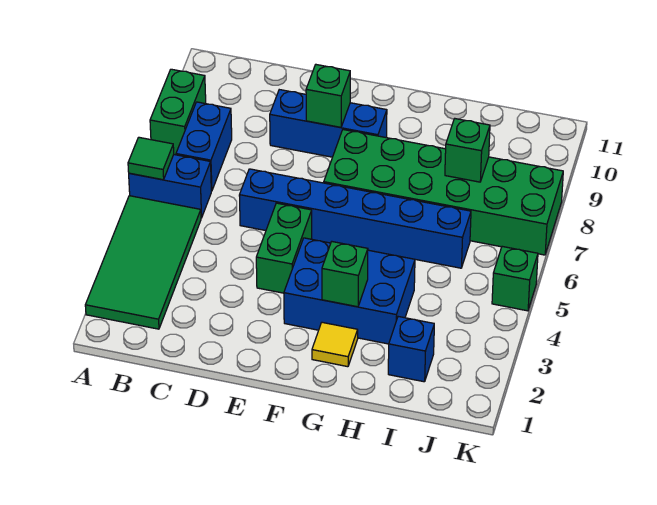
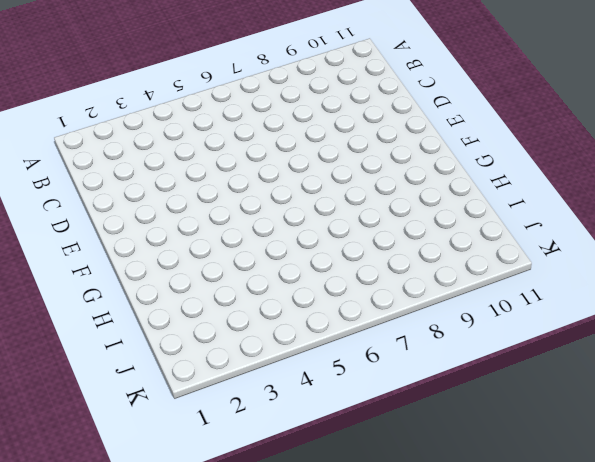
none -> green 2x4 tile [85,196,201,329]
none -> blue 1x2 brick [129,155,211,218]
none -> green 1x2 brick [150,69,206,155]

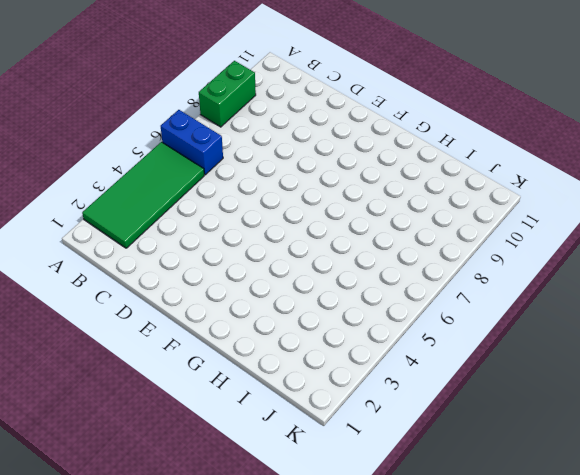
none -> blue 1x2 brick [176,102,232,191]
none -> blue 1x6 brick [239,169,471,268]
none -> blue 1x3 brick [270,90,387,157]

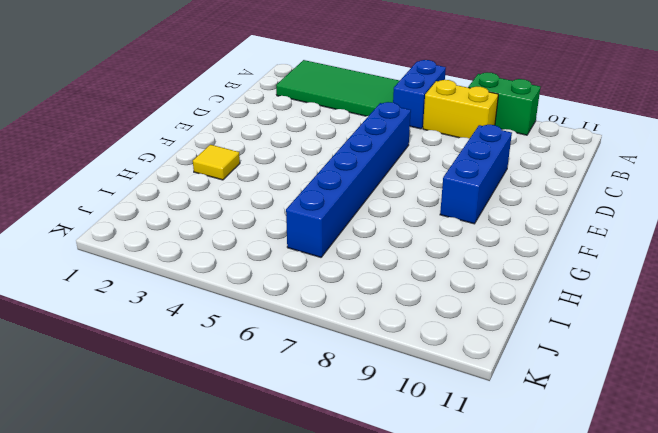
yellow 1x2 brick [423,80,498,139] -> blue 1x2 brick [176,102,232,191]
none -> green 1x2 brick [256,203,312,293]
none -> blue 2x3 brick [284,238,415,344]
none -> green 2x6 brick [324,130,563,255]

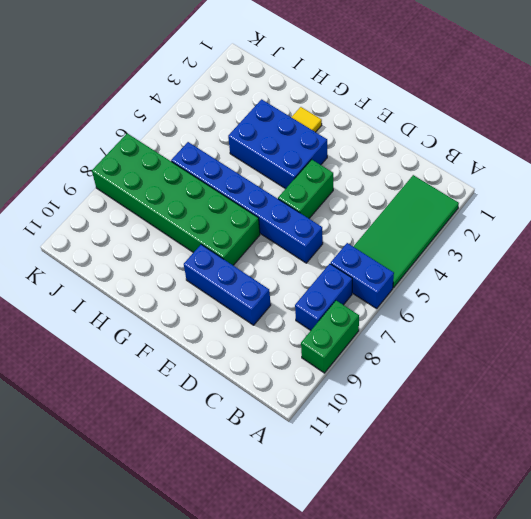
none -> blue 1x1 brick [388,317,434,382]
none -> green 1x1 brick [492,246,538,311]
none -> green 1x1 tile [128,137,174,180]

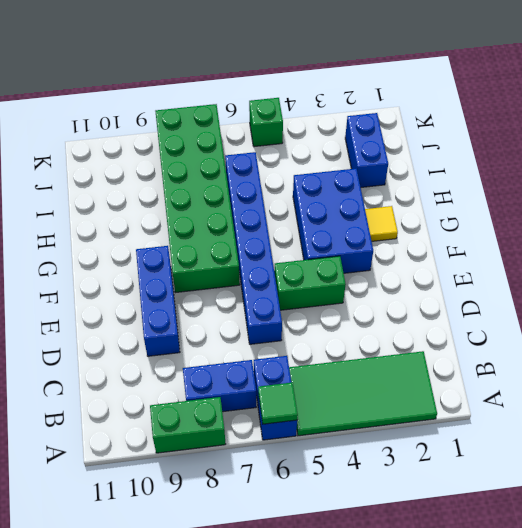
blue 1x2 brick [345,113,388,187] -> blue 1x1 brick [388,317,434,382]
none -> green 1x1 brick [306,65,350,127]
none -> green 1x1 brick [322,242,368,307]
none -> green 1x1 brick [445,119,490,182]

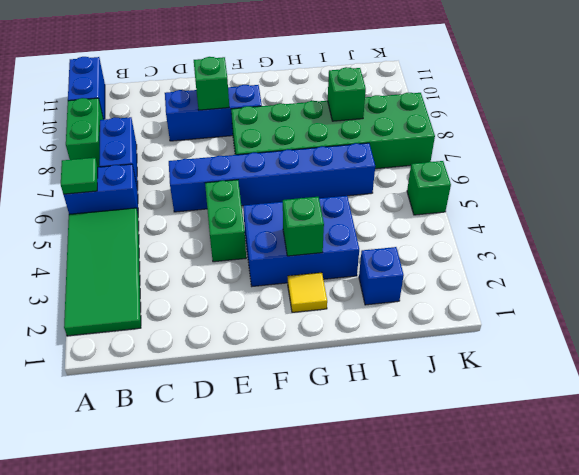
blue 1x2 brick [68,57,105,120] -> none

